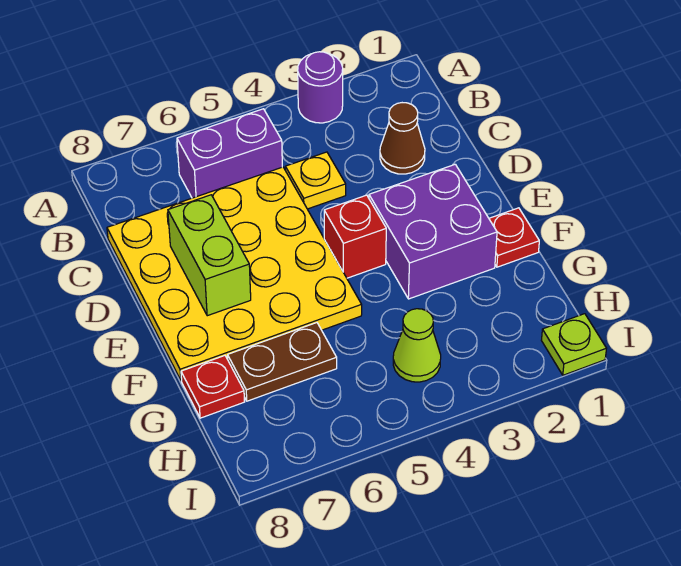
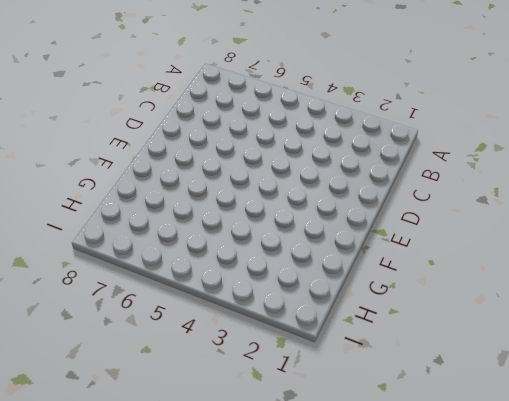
none -> purple 1x1 round brick [298,52,343,123]
none -> purple 1x2 brick [177,109,282,198]
none -> brown 1x1 cone [380,103,425,174]

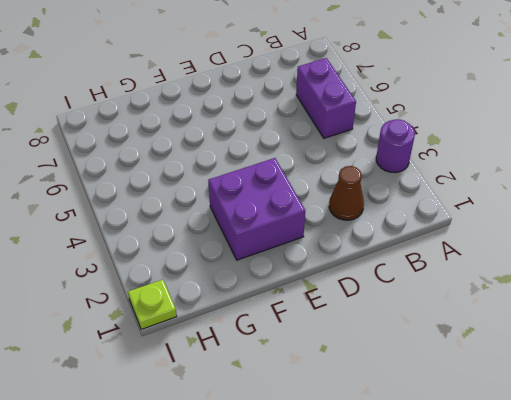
none -> yellow 1x1 plate [285,152,346,209]
none -> yellow 4x4 plate [107,167,362,381]
none -> red 1x1 brick [324,195,386,278]

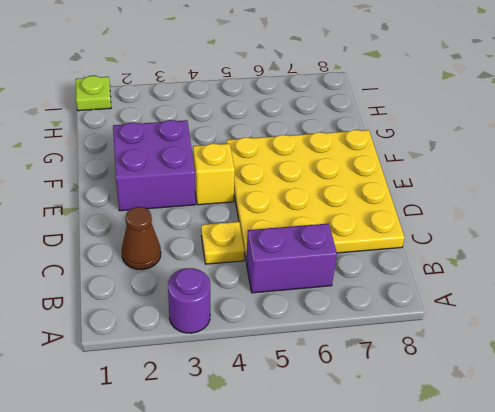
yellow 1x1 brick [193,143,235,205] -> red 1x1 brick [324,195,386,278]
none -> red 1x1 plate [489,208,539,267]
none -> brown 1x2 plate [228,323,337,401]
none -> red 1x1 plate [181,356,245,418]

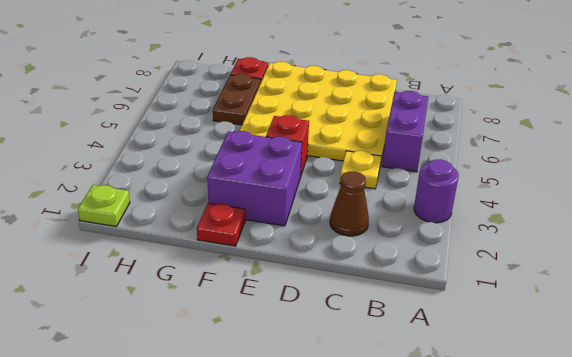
none -> lime 1x1 cone [393,309,441,382]
none -> lime 1x2 brick [168,195,251,316]

